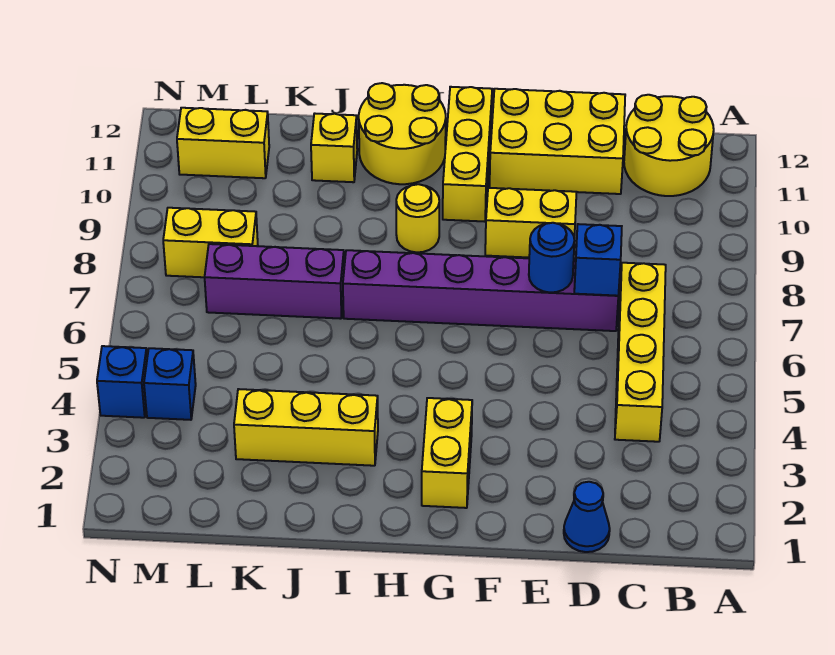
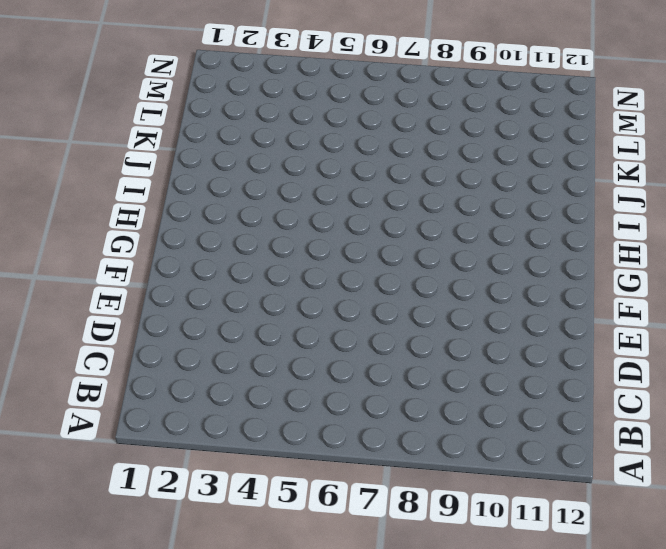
none -> yellow 2x2 round brick [624,95,714,196]
none -> yellow 1x4 brick [615,263,666,442]
none -> blue 1x1 cone [564,482,610,552]

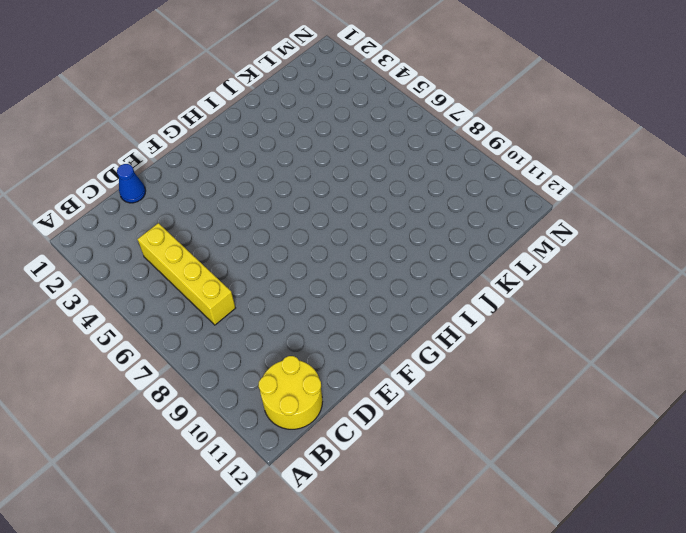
none -> purple 1x6 brick [343,250,618,331]
none -> yellow 2x3 brick [490,89,625,194]
none -> yellow 1x2 brick [485,188,576,258]

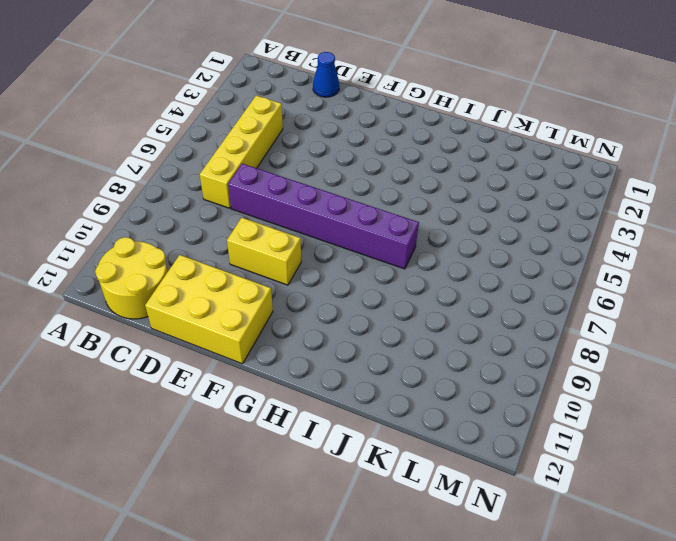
none -> yellow 1x2 brick [422,398,472,508]
none -> yellow 1x3 brick [443,87,492,222]
none -> yellow 1x1 round brick [396,184,439,252]

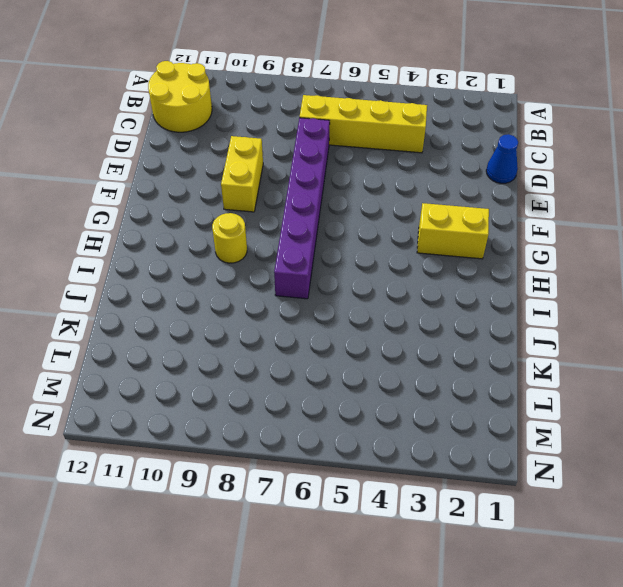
none -> yellow 2x3 brick [490,89,625,194]
none -> yellow 1x3 brick [443,87,492,222]
none -> yellow 2x2 round brick [359,83,446,184]

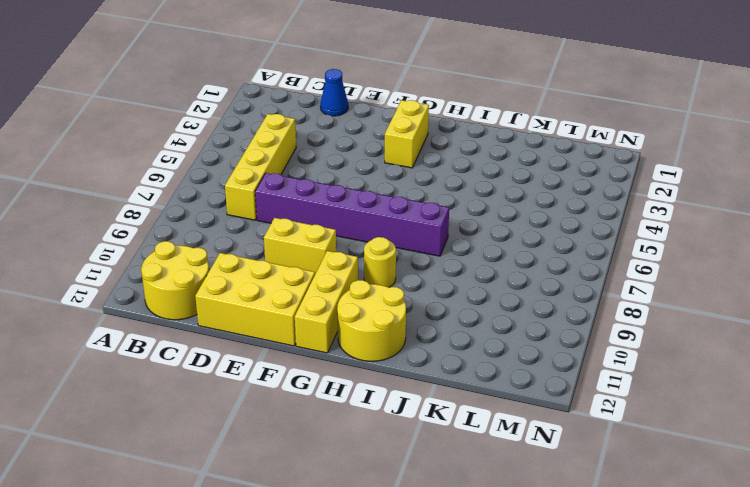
none -> yellow 1x3 brick [234,389,378,466]
none -> purple 1x3 brick [205,244,344,319]
none -> yellow 1x1 brick [311,114,357,182]

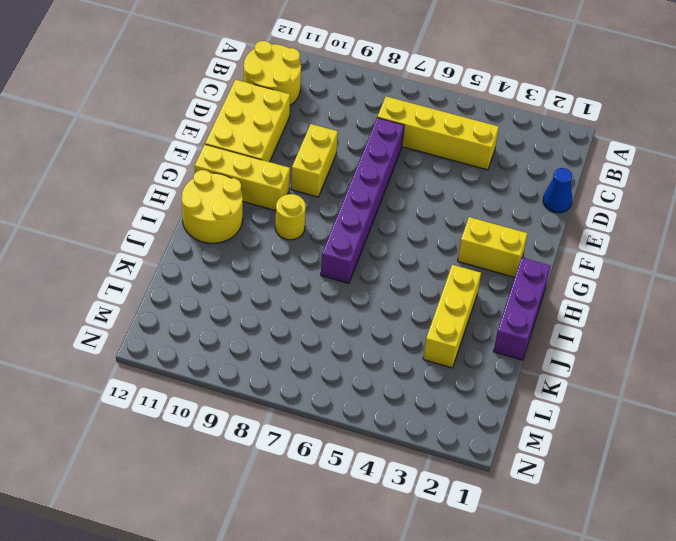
purple 1x3 brick [494,258,550,360] -> purple 1x3 brick moved to [205,244,344,319]
none -> yellow 1x1 brick [311,114,357,182]
none -> yellow 1x2 brick [163,208,258,277]
none -> yellow 1x2 brick [177,108,269,178]

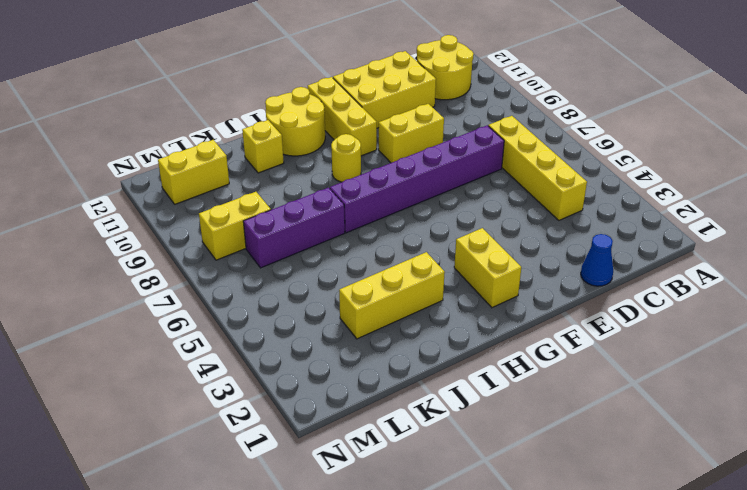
none -> blue 1x1 brick [144,348,196,420]
none -> blue 1x1 brick [97,346,147,418]
none -> blue 1x1 brick [574,224,622,296]

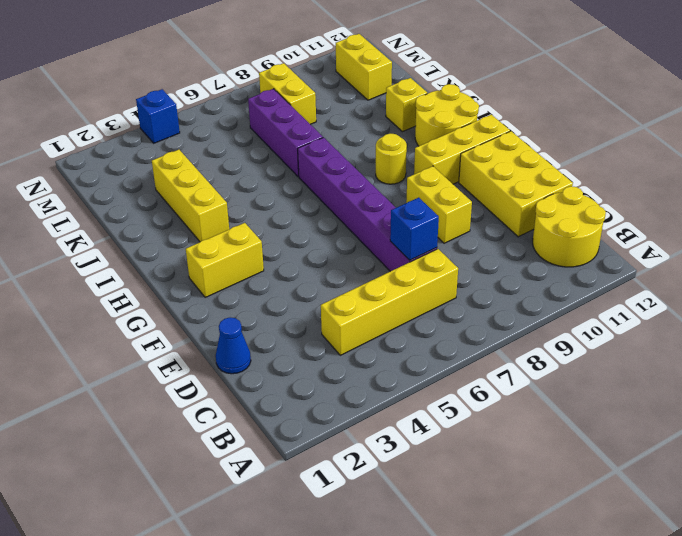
none -> blue 1x1 brick [144,348,196,420]
none -> blue 1x1 round brick [529,223,574,292]

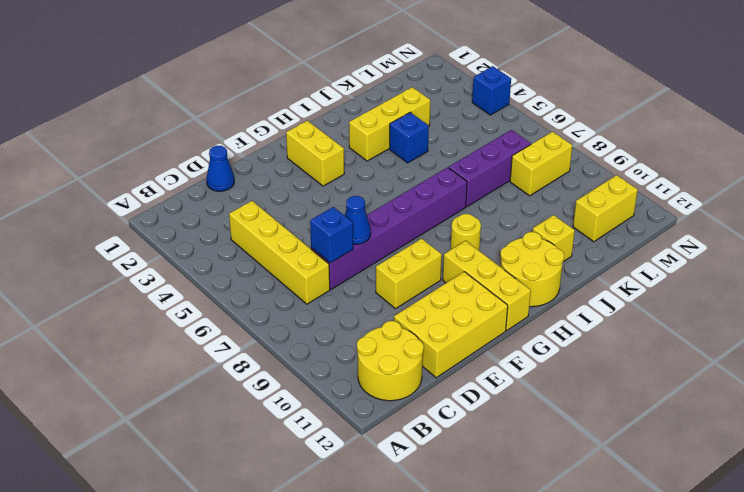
blue 1x1 cone [345,196,371,244] -> blue 1x1 round brick [529,223,574,292]
blue 1x1 brick [390,112,429,163] -> blue 1x1 brick moved to [144,348,196,420]

